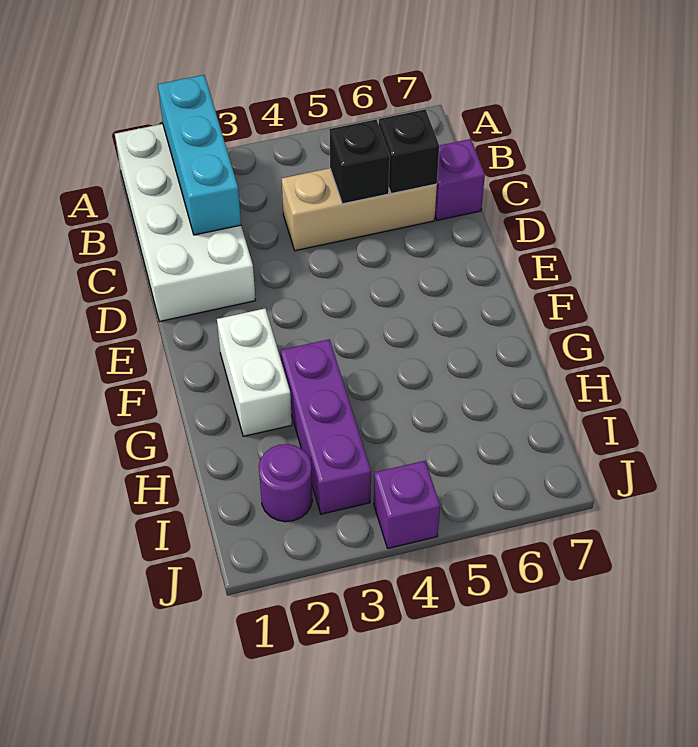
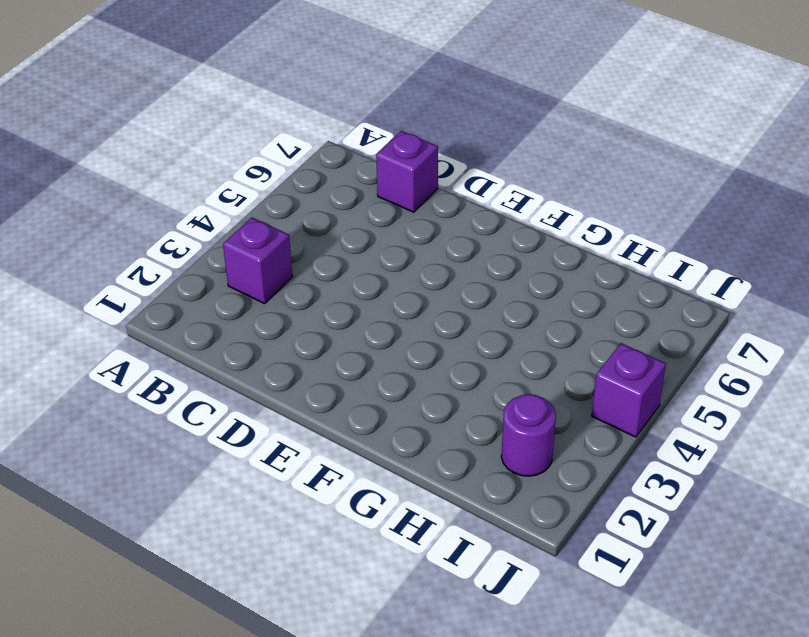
purple 1x1 brick [223,218,293,304] -> none
none -> white 2x4 brick [115,124,256,322]
none -> tan 1x3 brick [282,168,437,251]

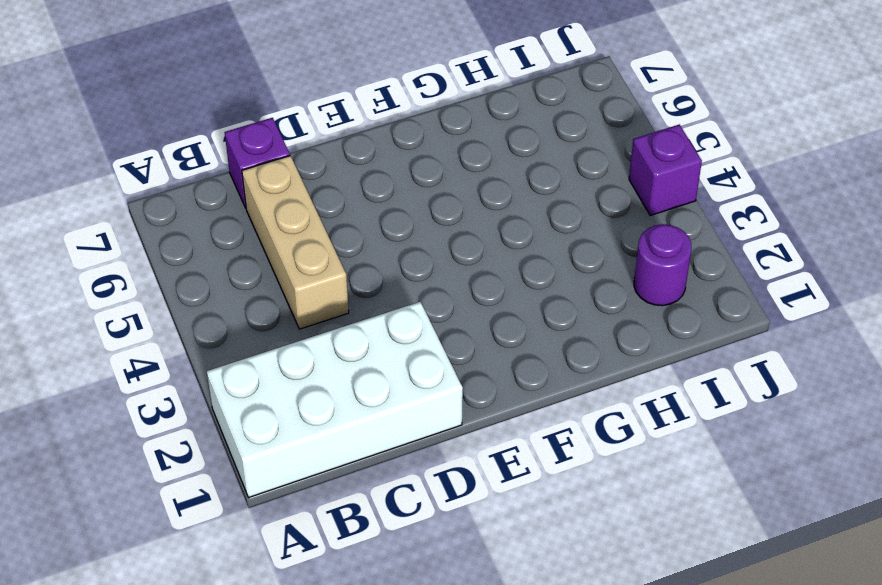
none -> white 1x2 brick [217,309,292,436]
none -> purple 1x3 brick [281,339,371,514]

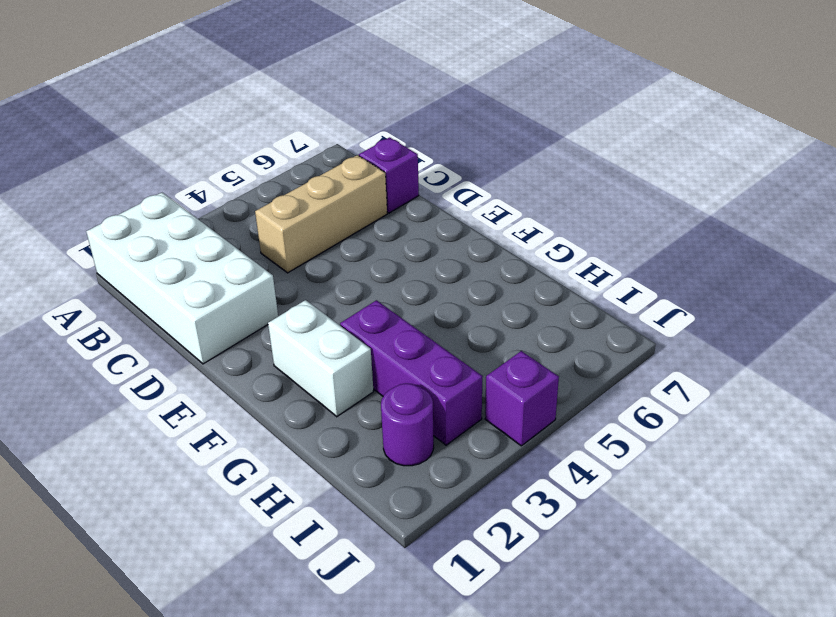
none -> cyan 1x3 brick [158,75,241,235]
none -> black 1x1 brick [329,119,390,204]

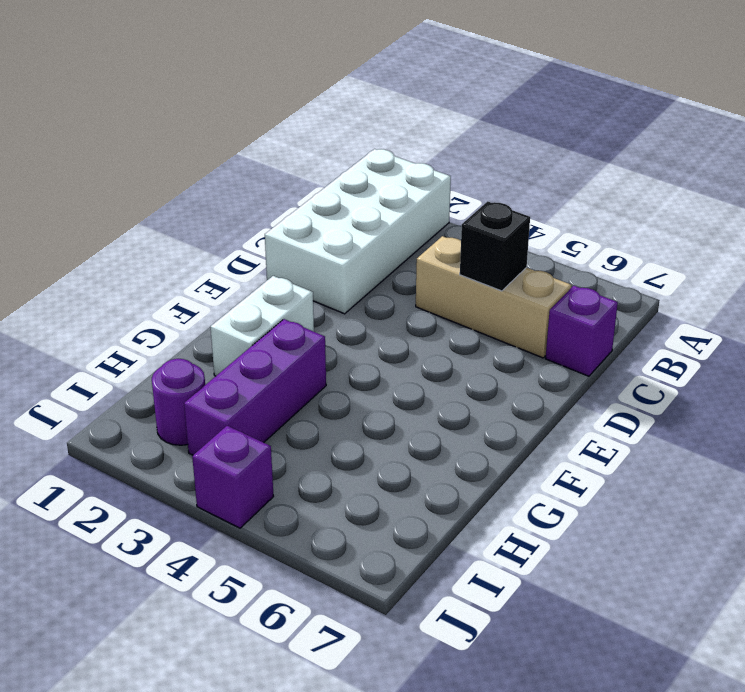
none -> cyan 1x3 brick [158,75,241,235]
none -> black 1x1 brick [379,109,439,194]

